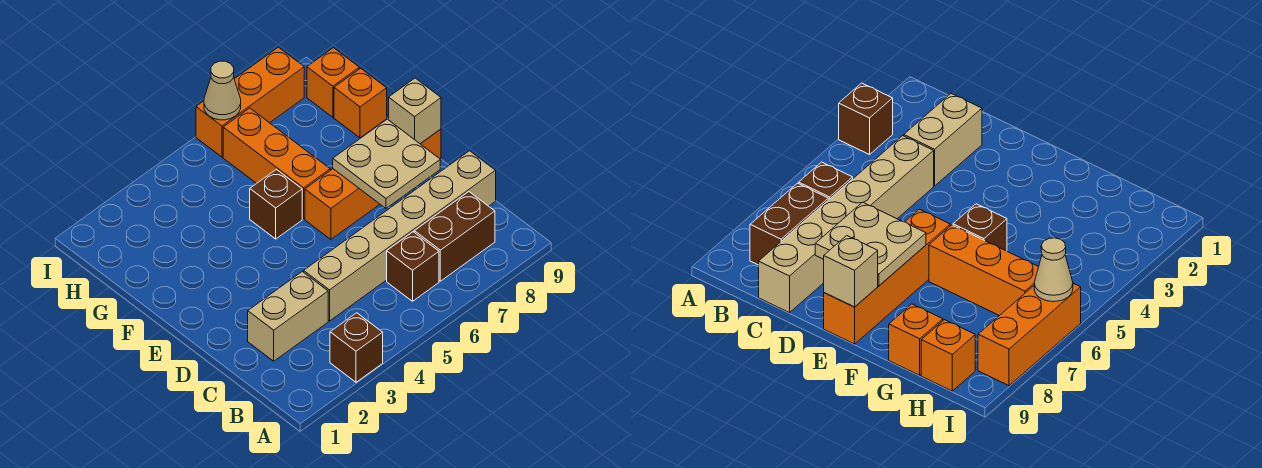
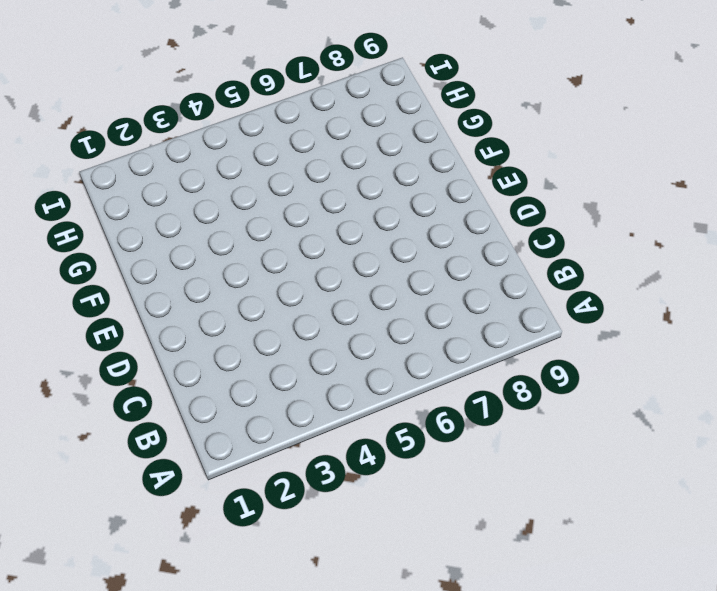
none -> brown 1x1 brick [330,313,383,382]
none -> brown 1x1 brick [387,232,439,301]
none -> brown 1x2 brick [414,192,495,281]

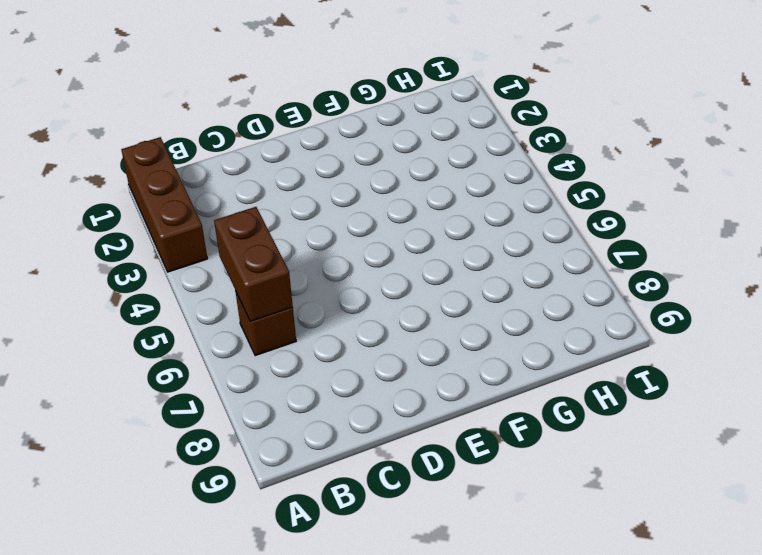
brown 1x3 brick [121,137,208,272] -> brown 1x1 brick [330,313,383,382]
brown 1x2 brick [214,207,293,322] -> brown 1x2 brick moved to [414,192,495,281]
none -> tan 1x2 brick [248,272,328,361]
none -> tan 1x6 brick [304,151,496,321]
none -> orange 1x4 brick [305,129,441,239]

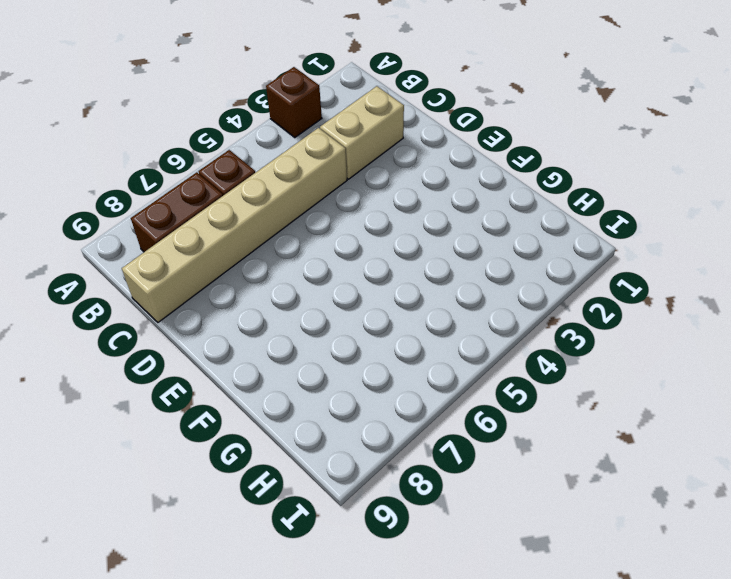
none -> orange 1x4 brick [305,129,441,239]
none -> brown 1x1 brick [250,169,302,239]
none -> orange 1x3 brick [223,108,330,219]

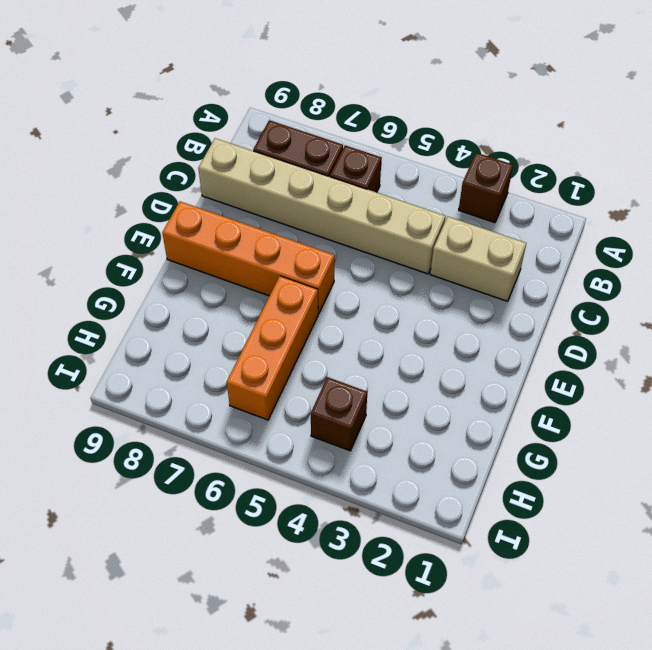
brown 1x1 brick [311,377,367,451] -> brown 1x1 brick moved to [250,169,302,239]
none -> orange 1x1 brick [334,68,387,138]
none -> orange 1x1 brick [307,48,359,117]
none -> orange 1x3 brick [196,47,304,157]

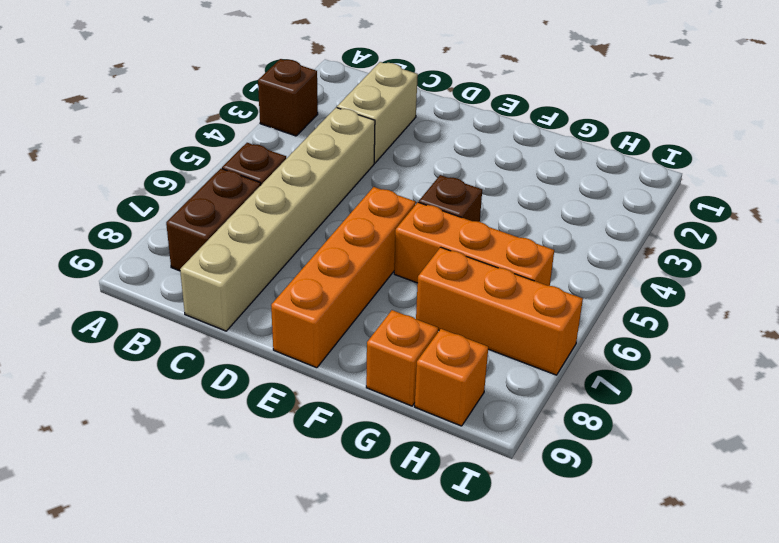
orange 1x3 brick [416,247,583,375] -> orange 1x3 brick turned to [196,47,304,157]
none -> tan 2x2 plate [333,119,440,208]
none -> tan 1x1 brick [389,78,441,144]
none -> tan 1x1 cone [204,61,241,120]

